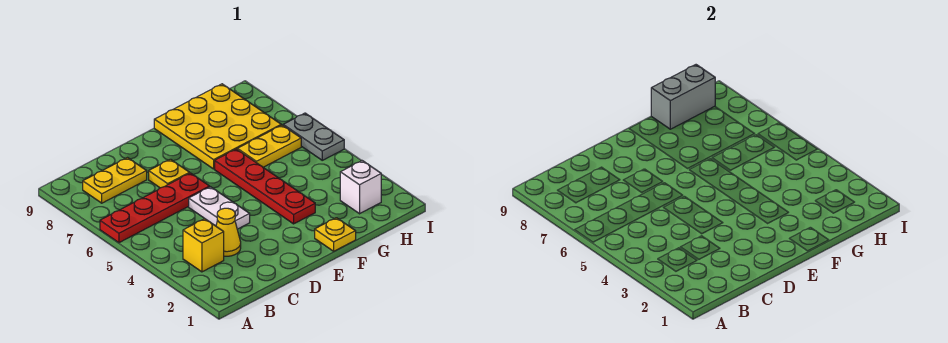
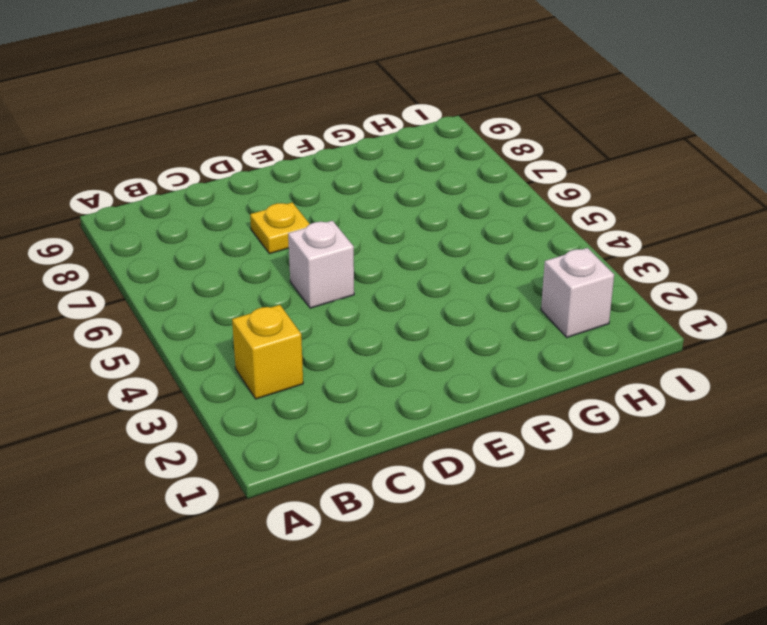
white 1x1 brick [288,221,354,308] -> white 1x2 plate [189,187,250,229]
none -> red 1x4 plate [100,173,210,243]
none -> yellow 1x2 plate [83,158,147,203]
none -> yellow 1x1 cone [216,208,241,256]

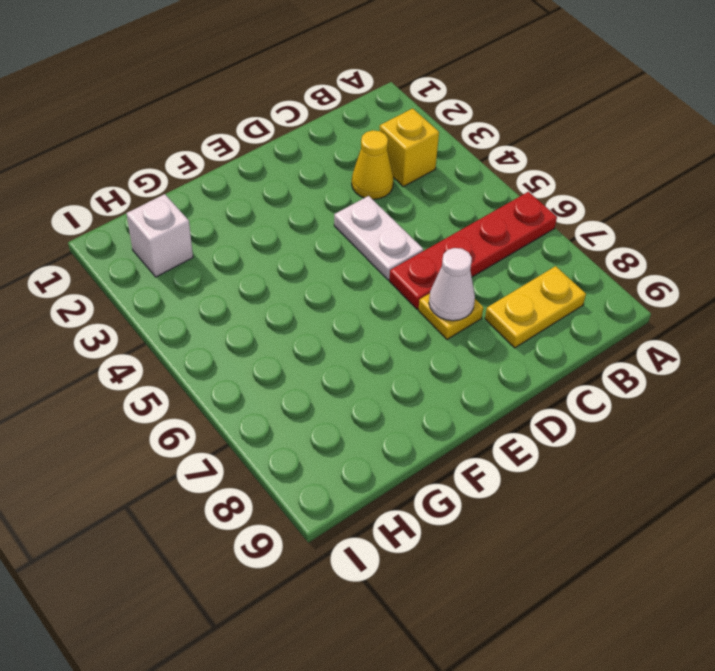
white 1x1 cone [429,248,475,321] -> none
none -> yellow 1x1 plate [315,218,356,251]
none -> red 1x4 plate [215,149,315,224]
none -> yellow 3x3 plate [154,84,281,169]

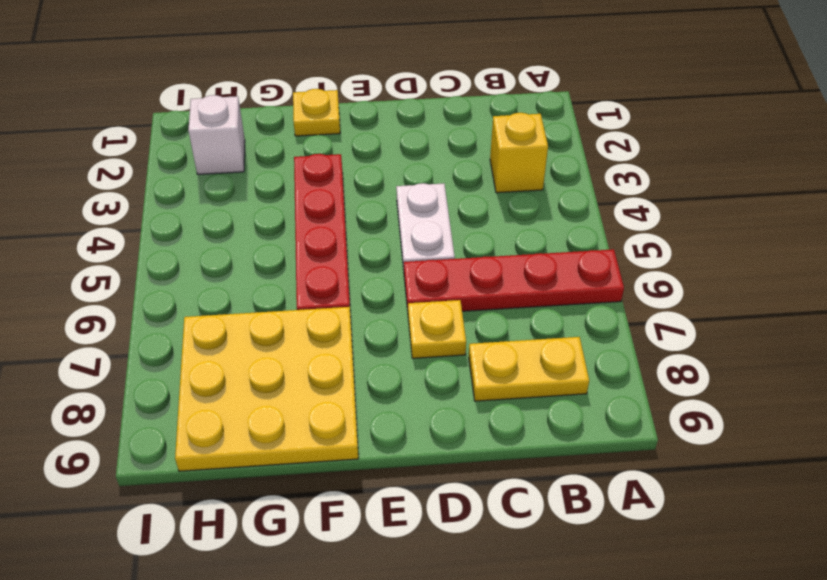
none -> yellow 1x1 cone [216,208,241,256]
none -> yellow 1x2 plate [237,125,301,167]
none -> grey 1x2 plate [283,113,344,160]

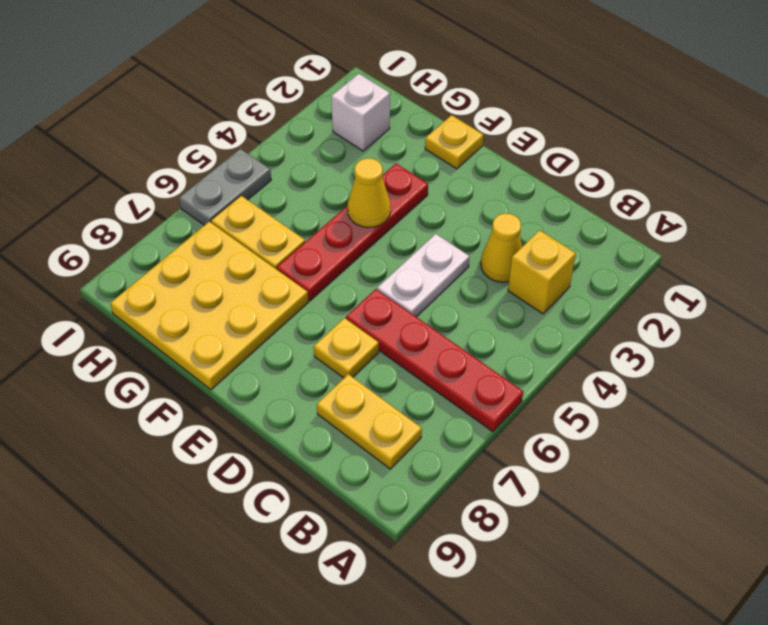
yellow 1x1 cone [348,158,391,228] -> none
none -> grey 1x2 brick [651,65,715,129]

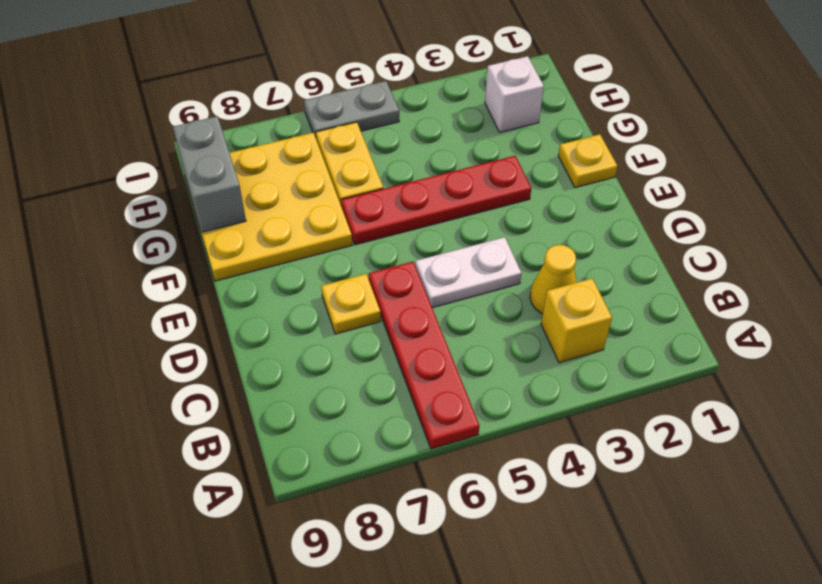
none -> yellow 1x2 plate [83,158,147,203]

